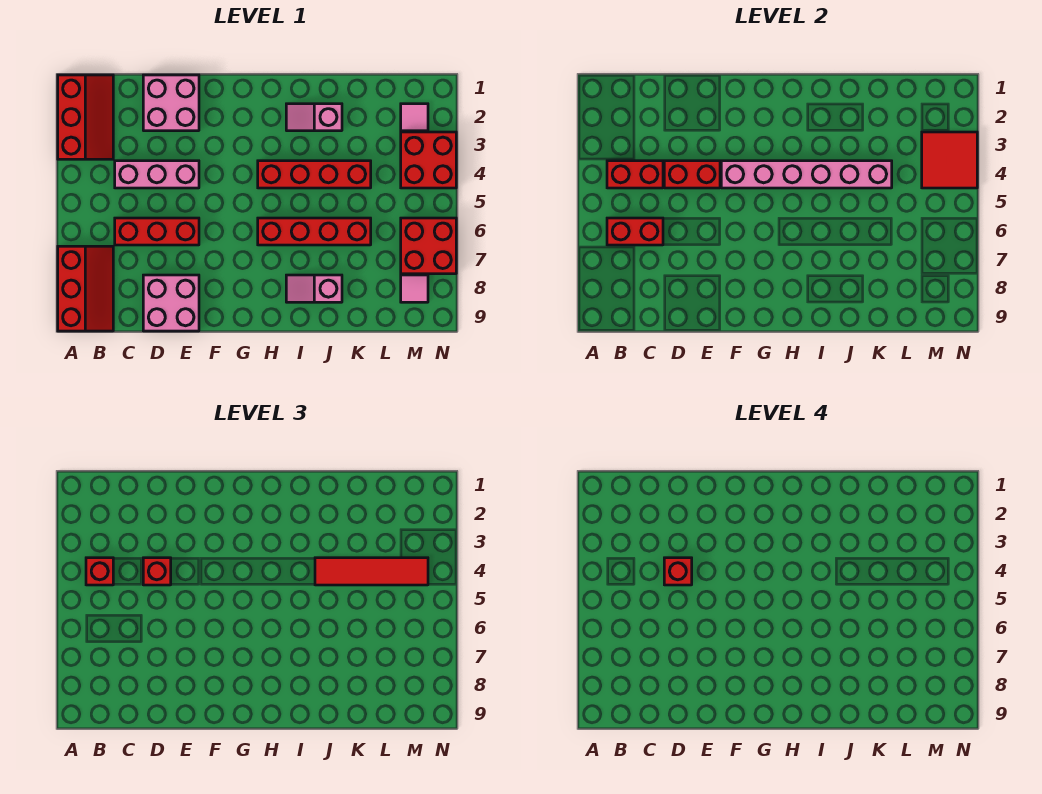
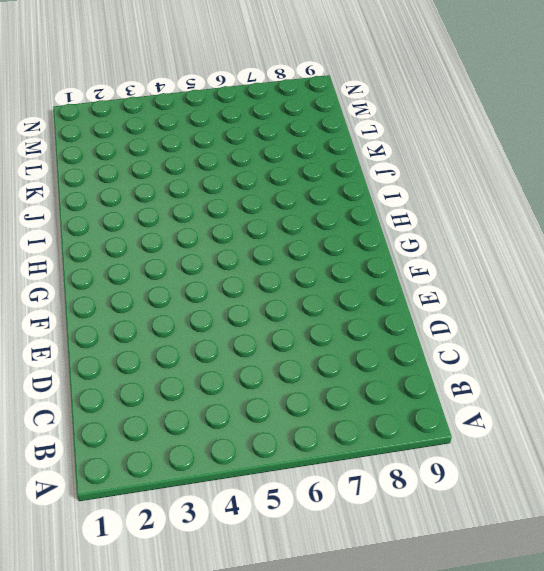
none -> red 2x3 slope [58,75,113,159]
none -> red 2x3 slope [58,246,113,331]
none -> pink 1x3 brick [115,161,199,188]

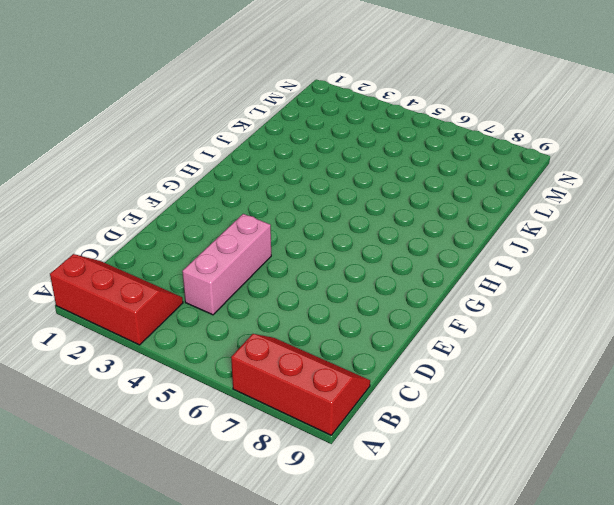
none -> red 1x3 brick [115,218,199,245]
none -> pink 2x2 brick [143,75,199,131]
none -> pink 2x2 brick [143,275,199,331]

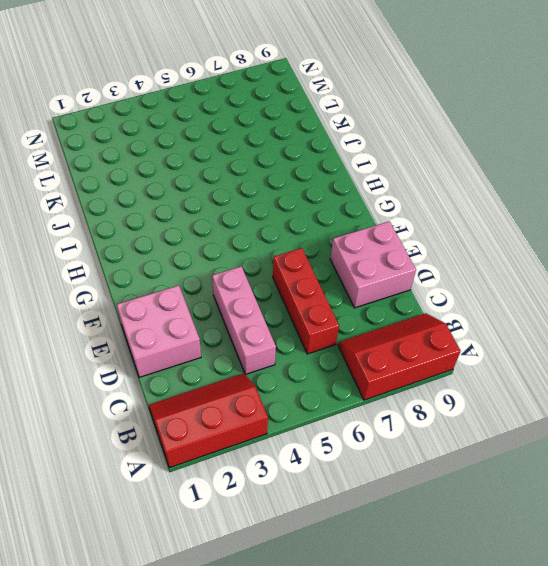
none -> red 1x4 brick [258,161,371,188]
none -> red 1x4 brick [258,218,371,245]
none -> pink 1x2 slope [286,104,342,131]

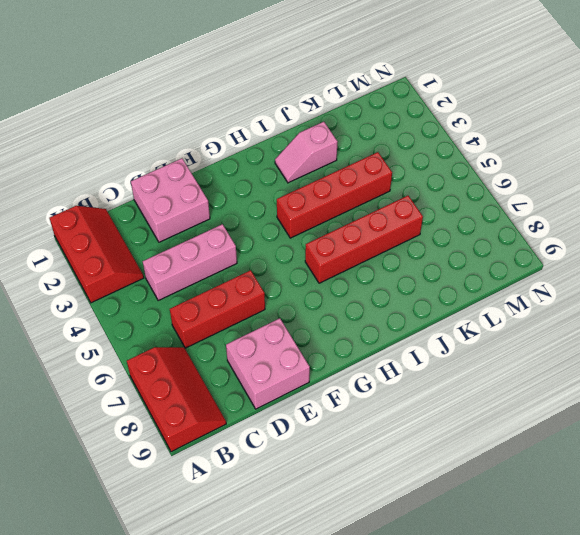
none -> pink 1x2 slope [286,275,342,302]
none -> pink 1x1 tile [401,104,428,131]
none -> red 2x2 brick [401,132,456,188]

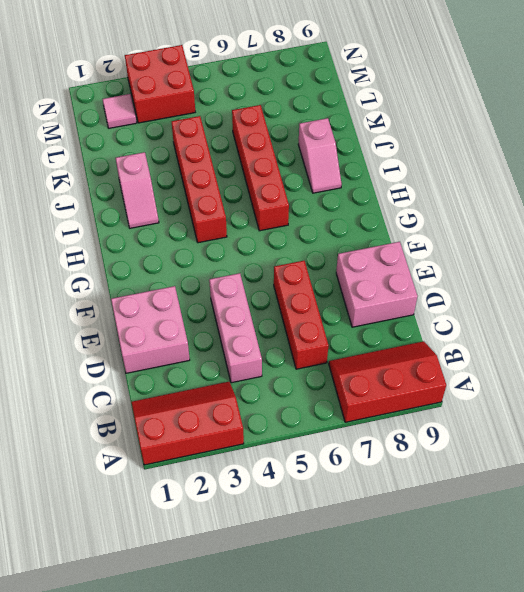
none -> red 2x2 brick [401,218,456,274]
none -> pink 1x1 tile [401,275,428,302]
none -> red 1x2 brick [607,161,663,188]

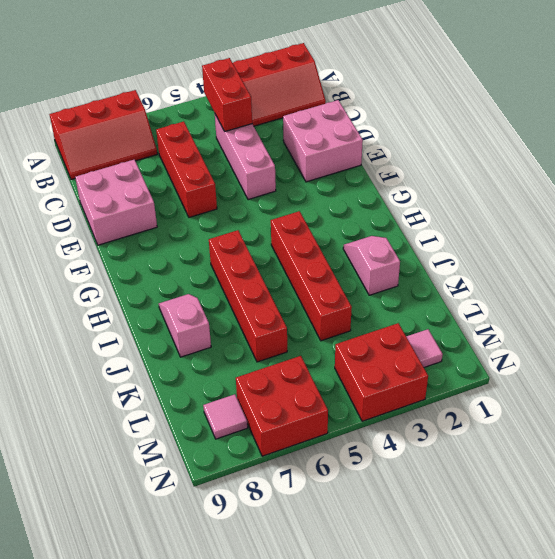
none -> red 1x2 brick [607,218,663,245]
none -> red 1x2 brick [664,161,720,188]
none -> pink 1x6 brick [721,161,892,188]

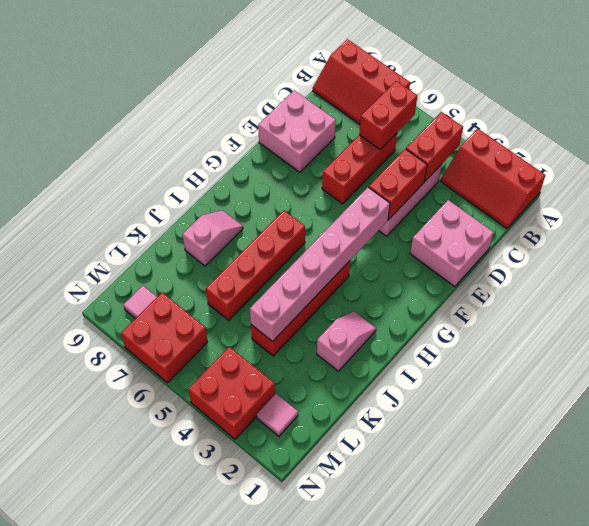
none -> red 2x2 tile [922,132,977,188]
none -> red 1x1 brick [86,558,113,585]
none -> red 1x1 brick [143,558,171,585]

